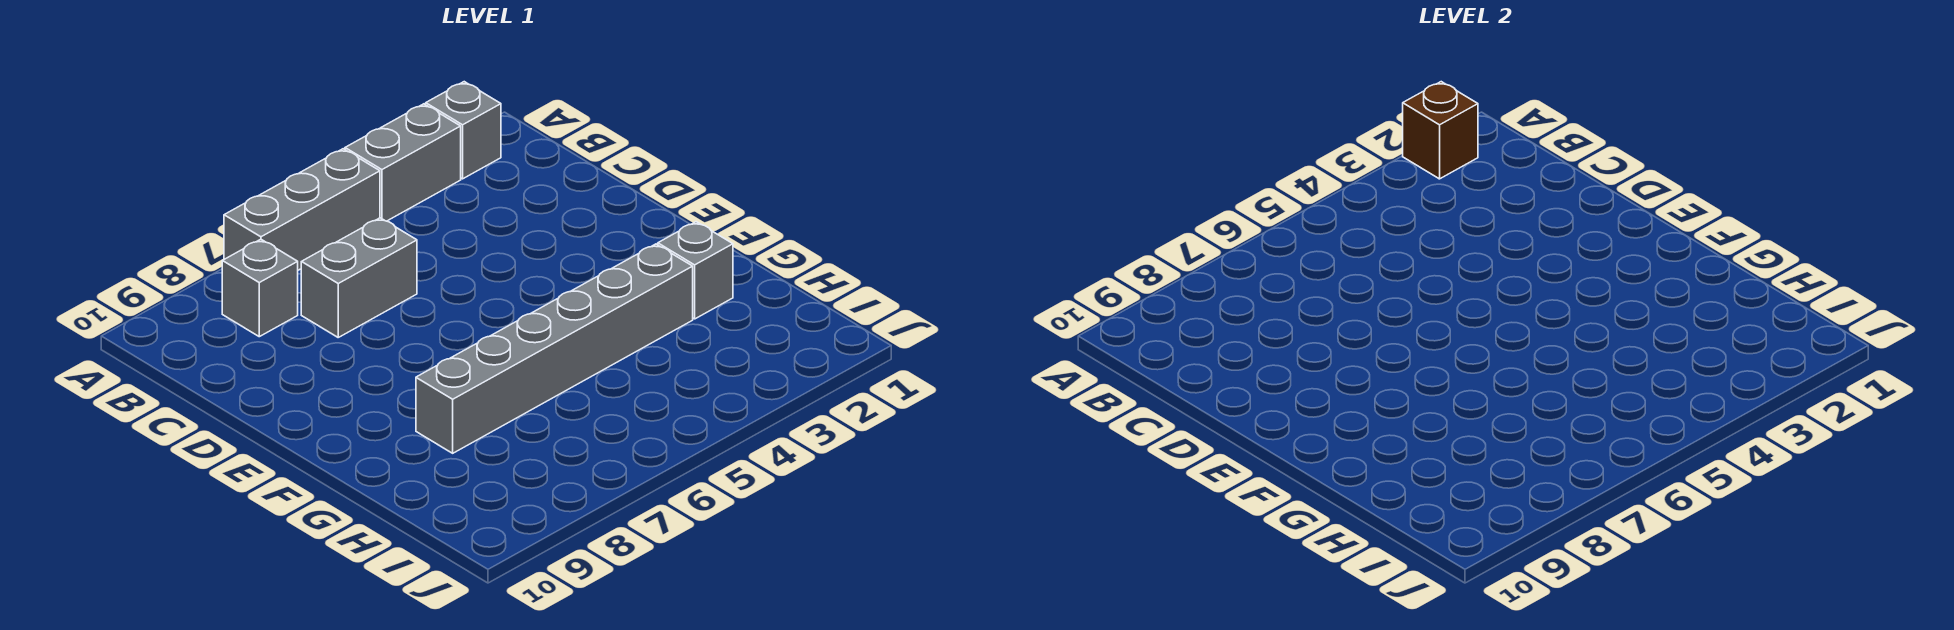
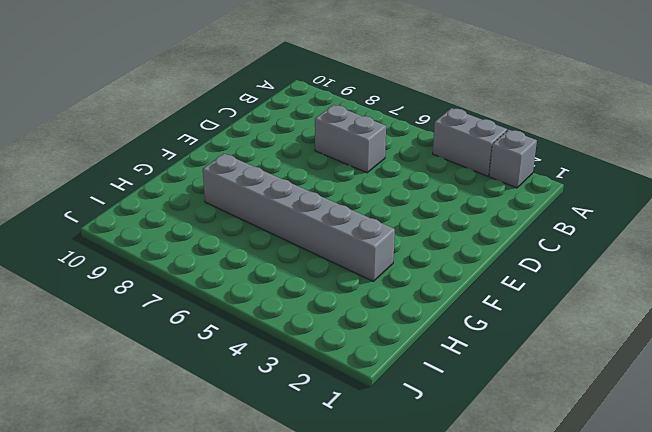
none -> grey 1x3 brick [224,149,380,270]
none -> grey 1x1 brick [222,239,298,337]

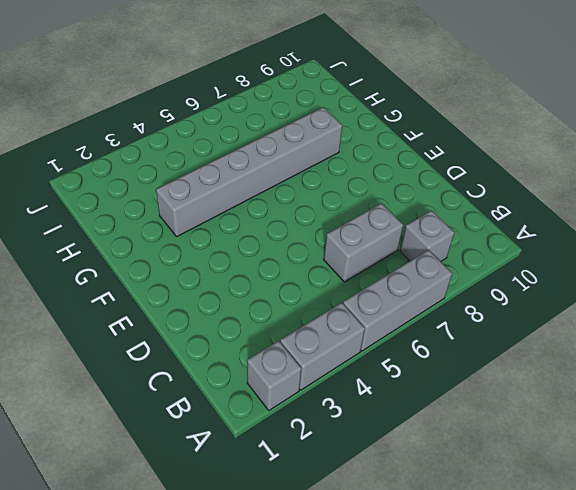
none -> grey 1x1 brick [658,222,733,319]
none -> brown 1x1 brick [1403,82,1478,179]

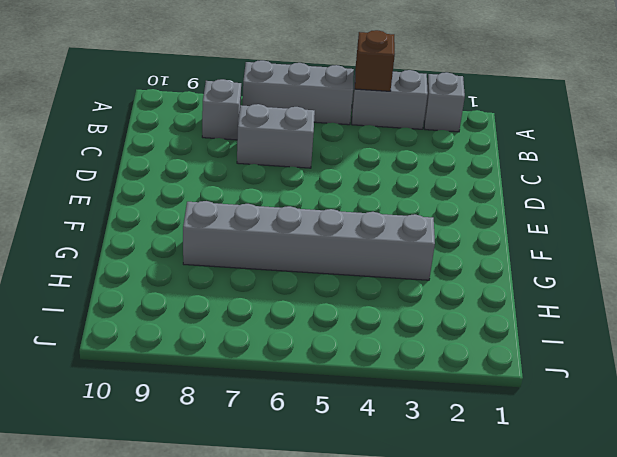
brown 1x1 brick [355,30,395,91] -> brown 1x1 brick moved to [1403,82,1478,179]
none -> grey 1x1 brick [658,222,733,319]

